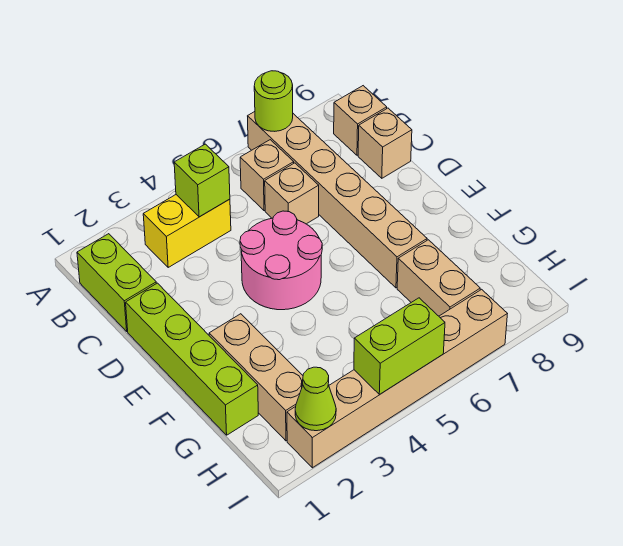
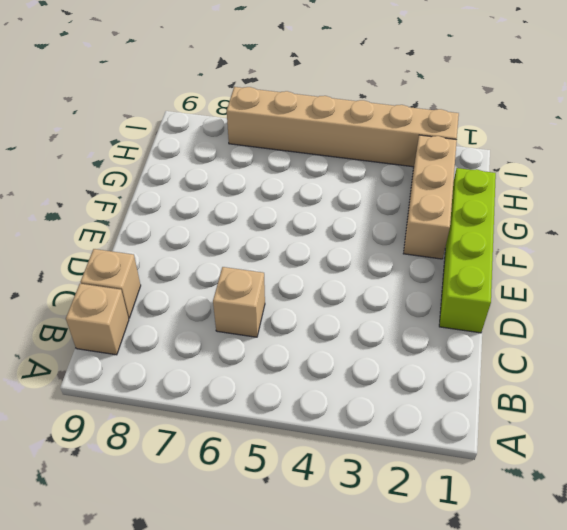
none -> tan 1x6 brick [248,112,427,288]
none -> lime 1x2 brick [77,234,156,331]
none -> yellow 1x2 brick [143,195,231,267]

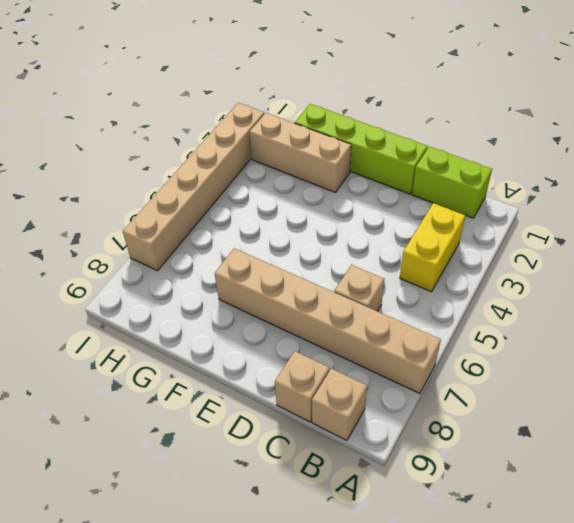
none -> tan 1x1 brick [240,140,294,211]
none -> pink 2x2 round brick [240,211,322,310]
none -> tan 1x2 brick [397,240,480,316]

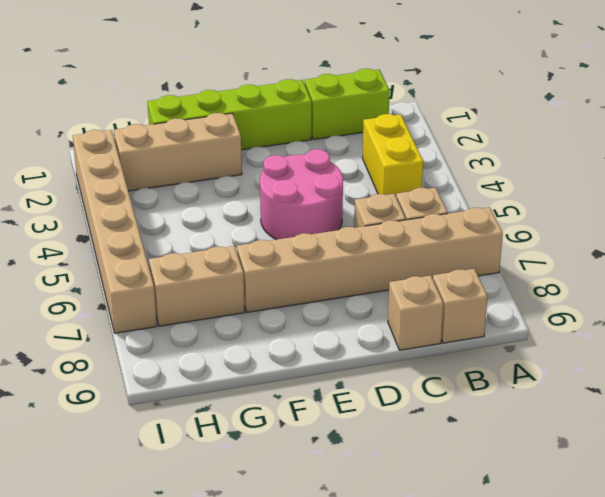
none -> lime 1x1 round brick [254,71,293,131]
none -> lime 1x1 brick [174,144,230,217]
none -> lime 1x1 cone [295,367,336,431]

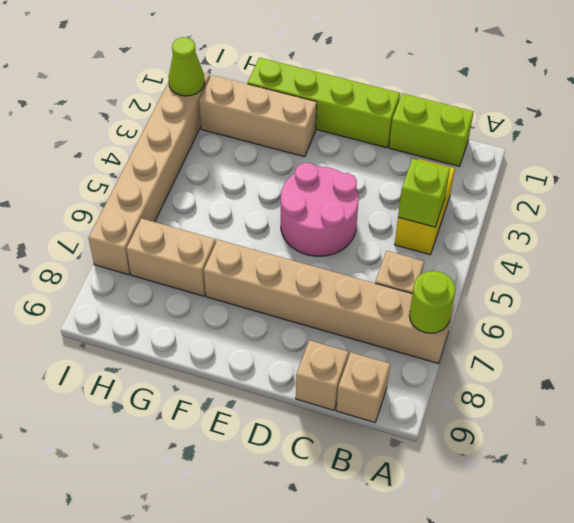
none -> tan 1x1 brick [265,163,319,224]
none -> lime 1x2 brick [354,298,445,394]

